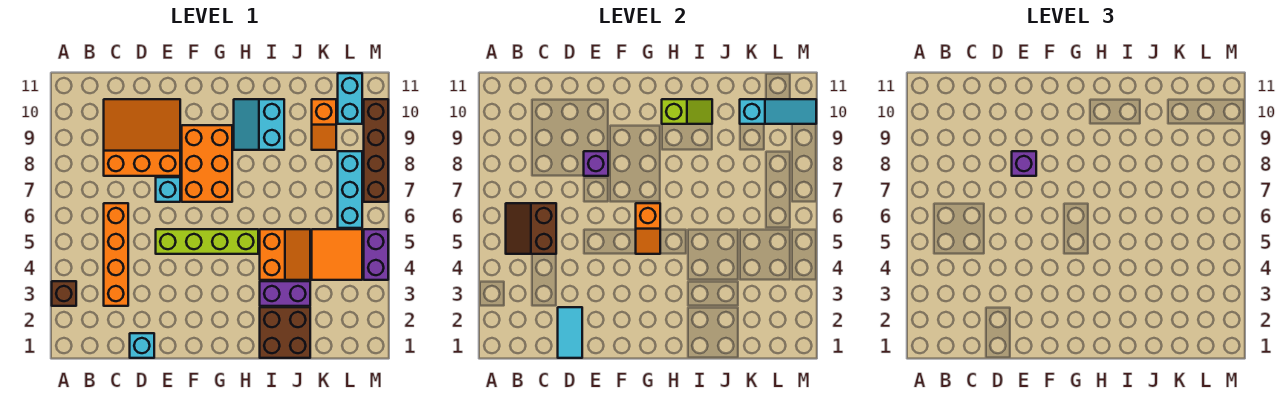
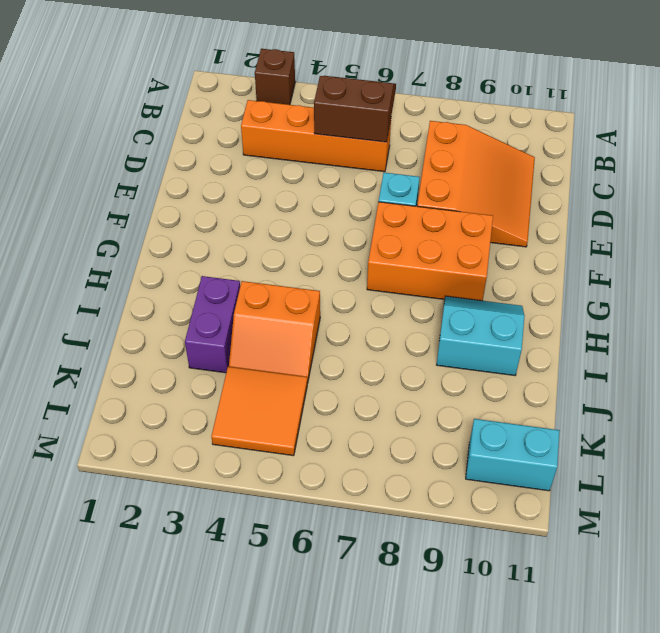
none -> cyan 1x1 brick [130,333,154,358]
none -> lime 1x4 brick [156,229,258,254]
none -> brown 2x2 brick [260,307,310,358]

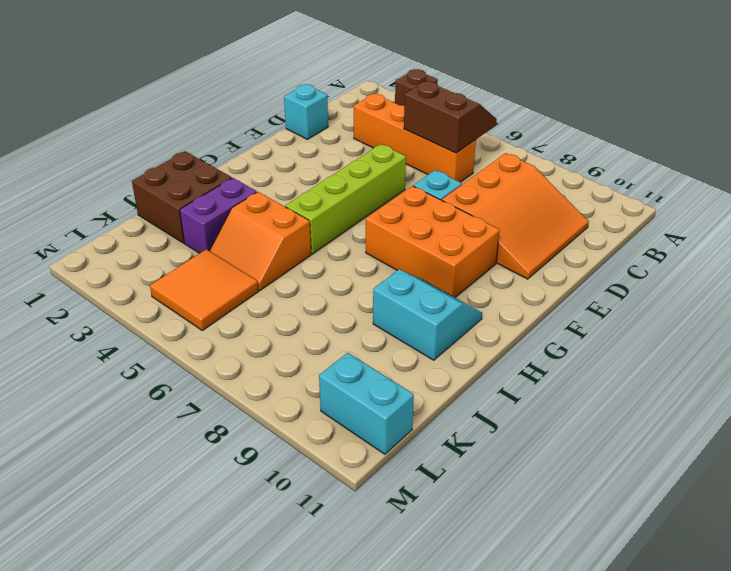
none -> orange 1x2 slope [312,99,336,150]
none -> cyan 1x3 brick [338,151,362,228]
none -> purple 1x2 brick [364,229,388,280]

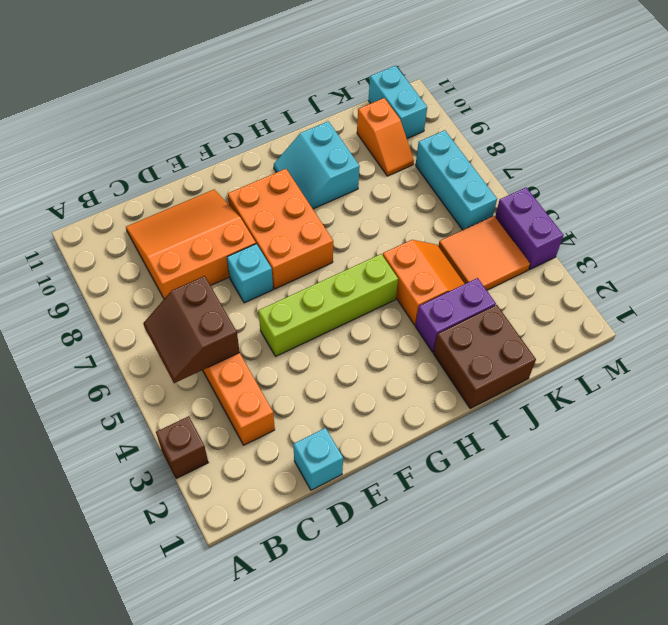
none -> brown 1x4 brick [364,99,388,202]
none -> cyan 1x2 tile [558,307,582,358]
none -> purple 1x1 brick [584,151,608,176]

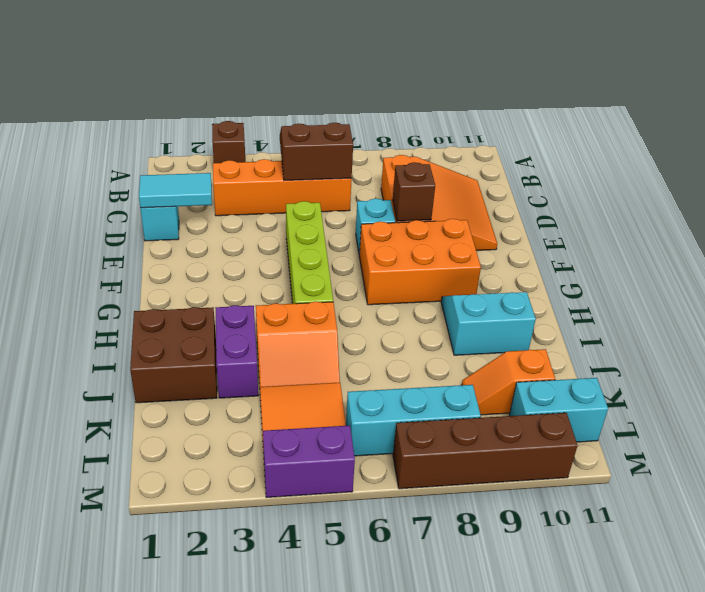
brown 1x1 brick [393,162,435,221] -> purple 1x1 brick [584,151,608,176]
none -> orange 1x2 slope [636,203,660,254]
none -> lime 1x2 slope [662,99,712,124]
none -> cyan 1x3 slope [740,99,816,124]

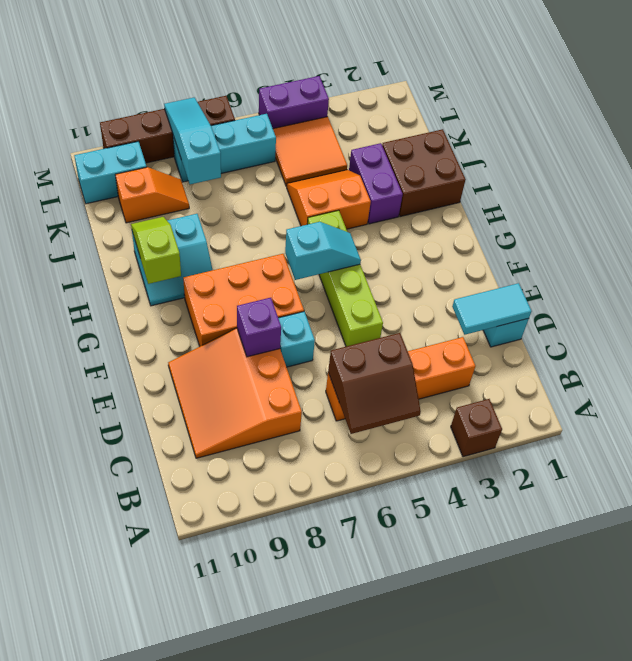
cyan 1x2 slope [285,222,361,280] -> orange 1x2 slope [636,203,660,254]
cyan 1x3 slope [164,97,221,184] -> cyan 1x3 slope moved to [740,99,816,124]
none -> purple 1x1 brick [1012,151,1036,176]

